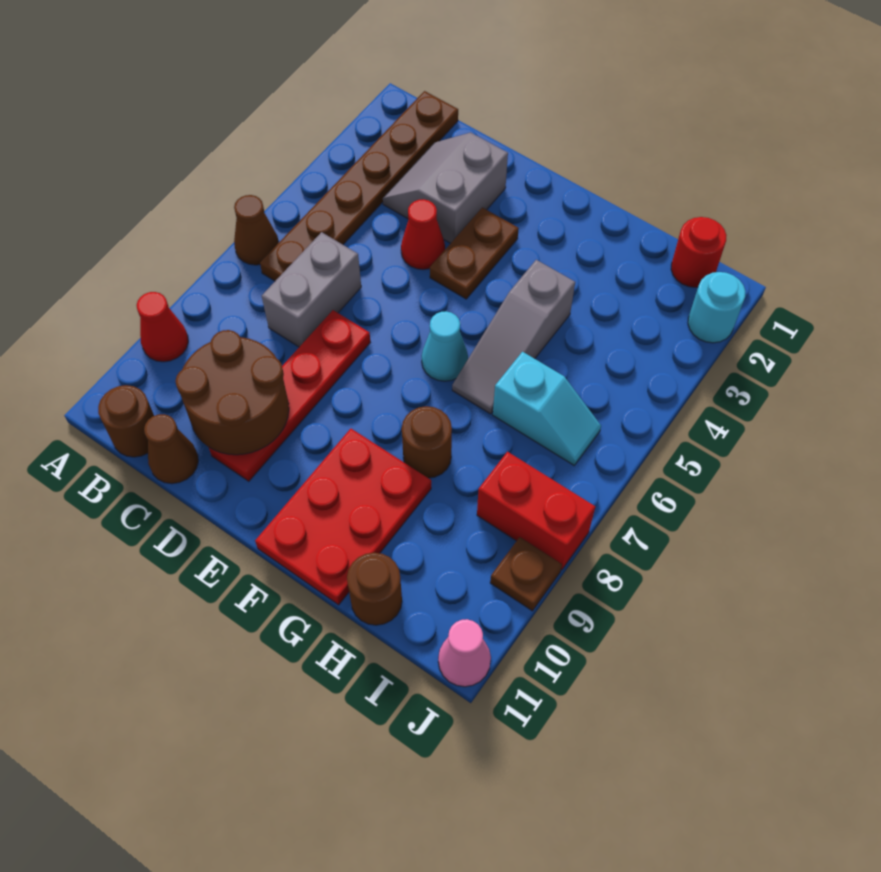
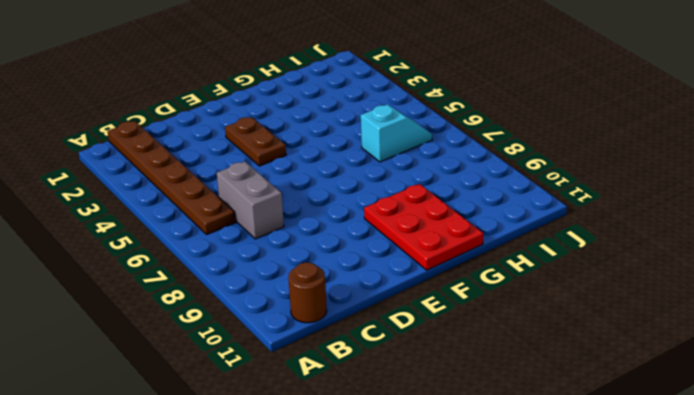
none -> brown 1x1 cone [234,195,279,265]
none -> red 1x1 cone [136,292,188,362]
none -> grey 2x2 slope [383,133,508,243]

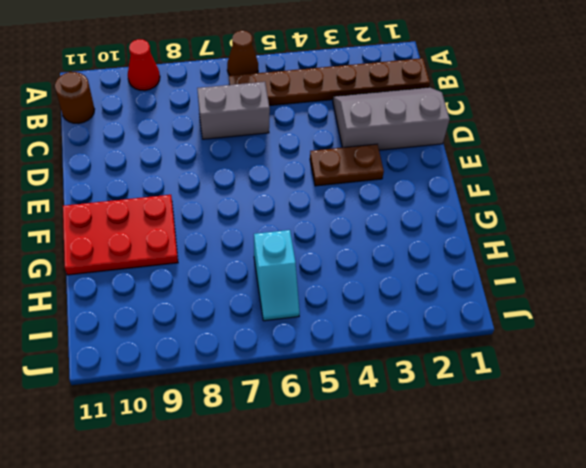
grey 2x3 slope [333,87,450,150] -> grey 2x2 slope [383,133,508,243]
none -> brown 1x1 cone [144,414,198,484]
none -> red 1x1 cone [401,199,445,270]
none -> red 1x4 plate [209,310,370,481]

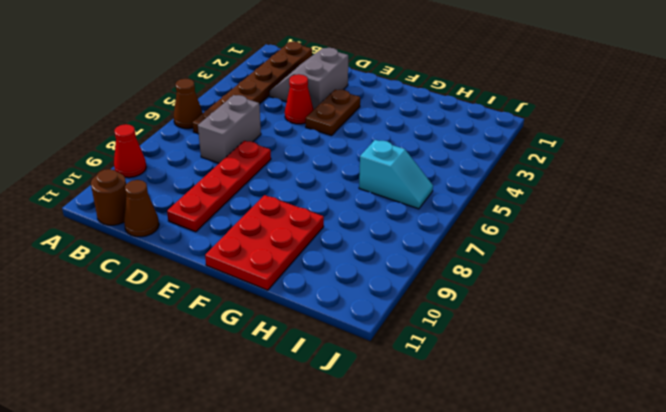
none -> cyan 1x1 cone [422,311,468,381]
none -> grey 1x3 slope [452,260,575,414]
none -> brown 1x1 round brick [402,406,452,478]

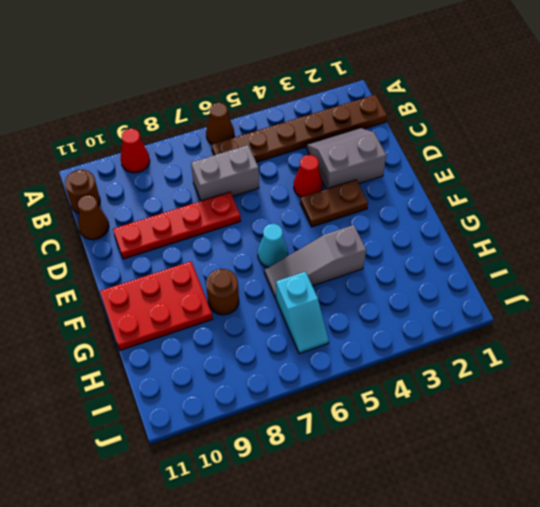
none -> brown 1x1 round brick [347,553,402,625]
none -> red 1x1 round brick [671,217,727,287]
none -> red 1x2 brick [477,452,595,570]

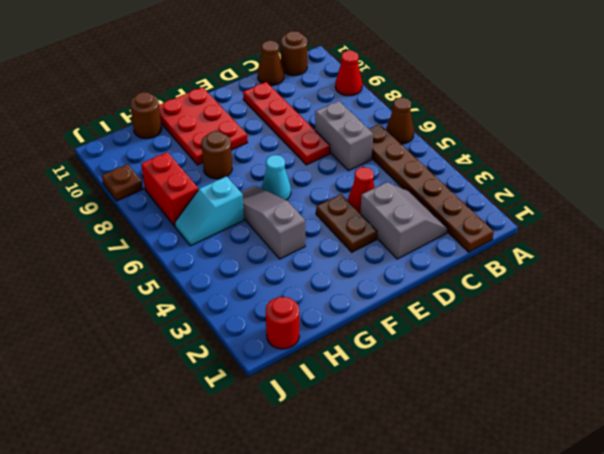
red 1x2 brick [141,152,198,226] -> red 1x2 brick turned to [477,452,595,570]
none -> cyan 1x1 round brick [688,272,746,343]
none -> pink 1x1 cone [438,619,491,687]
none -> brown 2x2 round brick [176,330,289,455]

